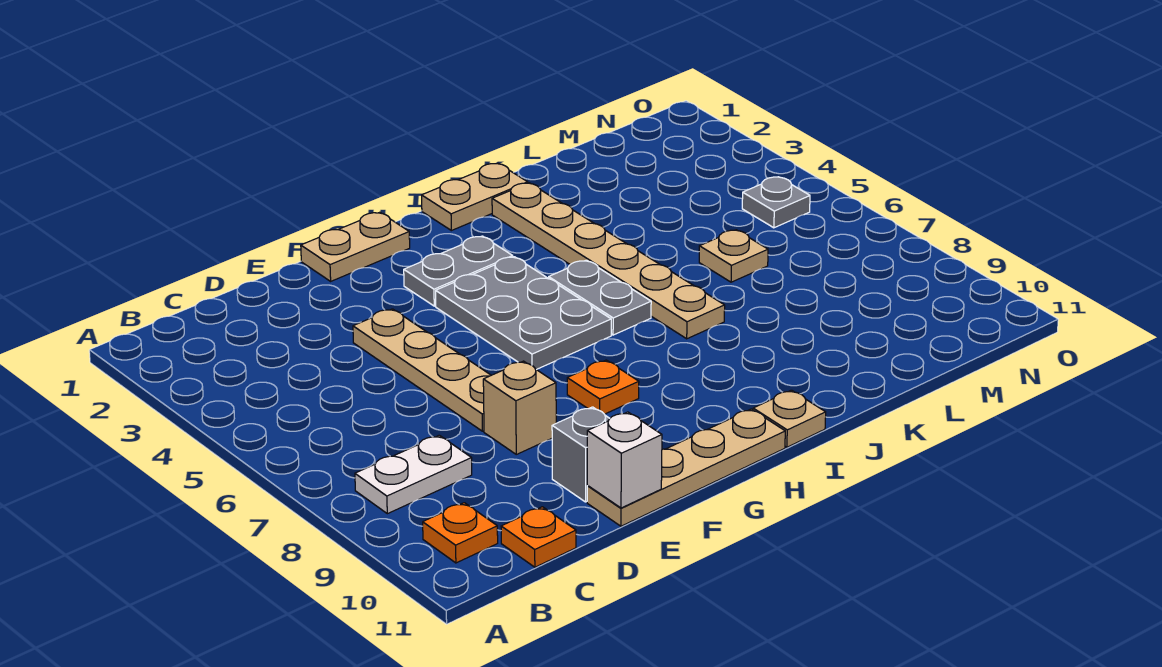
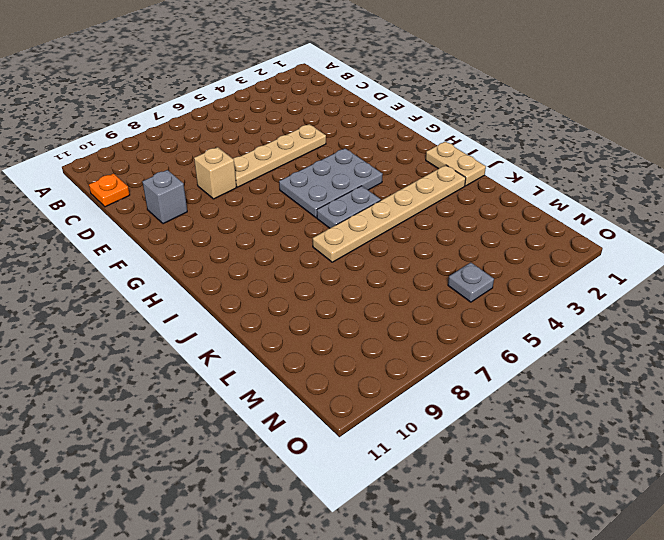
none -> white 1x2 plate [355,435,472,514]
none -> orange 1x1 plate [423,503,498,563]
none -> tan 1x4 plate [587,409,785,526]

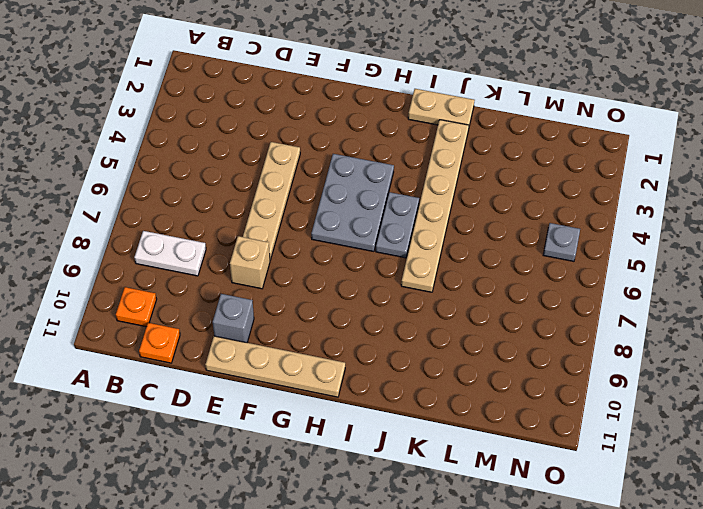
none -> tan 1x2 plate [301,212,410,281]
none -> grey 1x2 plate [404,236,513,306]
none -> orange 1x1 plate [567,360,639,414]

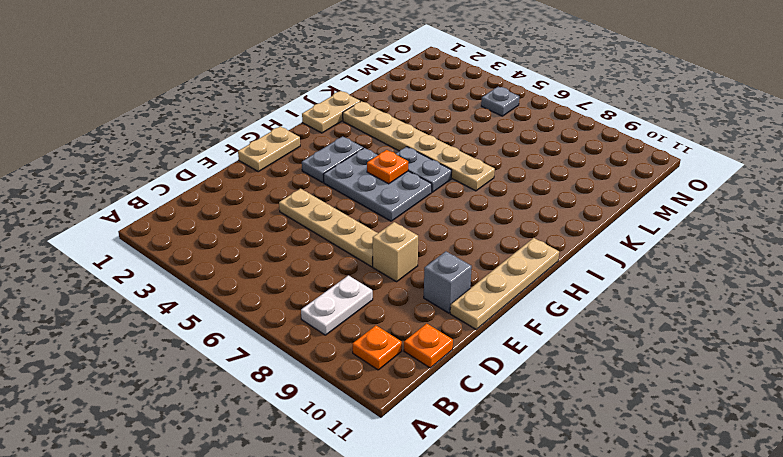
orange 1x1 plate [367,150,408,184] -> orange 1x1 plate moved to [567,360,639,414]
none -> tan 1x1 plate [753,390,826,447]
none -> tan 1x1 plate [699,230,768,282]
none -> white 1x1 brick [587,412,662,508]

